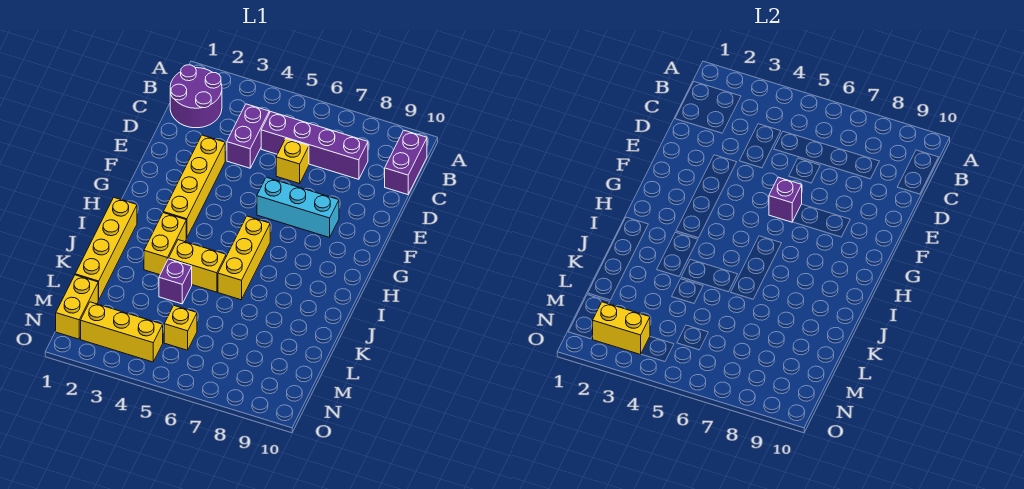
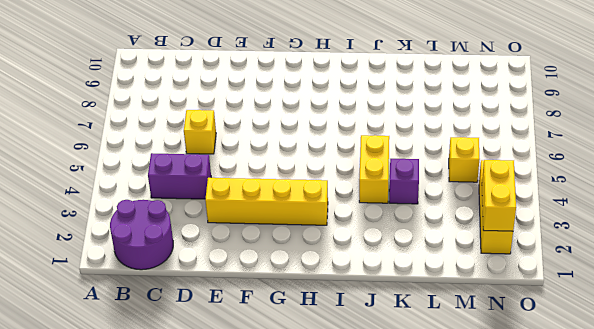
none -> purple 1x2 brick [385,130,427,195]
none -> purple 1x4 brick [261,112,368,179]
none -> cyan 1x3 brick [257,177,339,237]

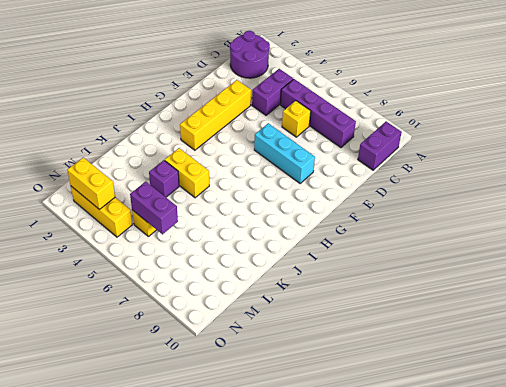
purple 1x2 brick [130,182,178,234] -> none
none -> yellow 1x3 brick [218,216,270,300]
none -> yellow 1x4 brick [75,198,137,300]
none -> yellow 1x2 brick [144,213,186,275]

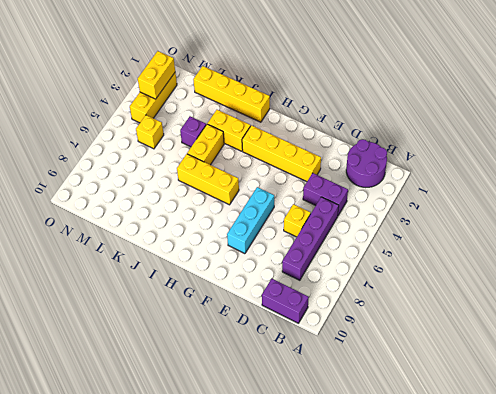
none -> yellow 1x2 brick [56,275,98,339]
none -> purple 1x1 brick [769,177,802,222]

